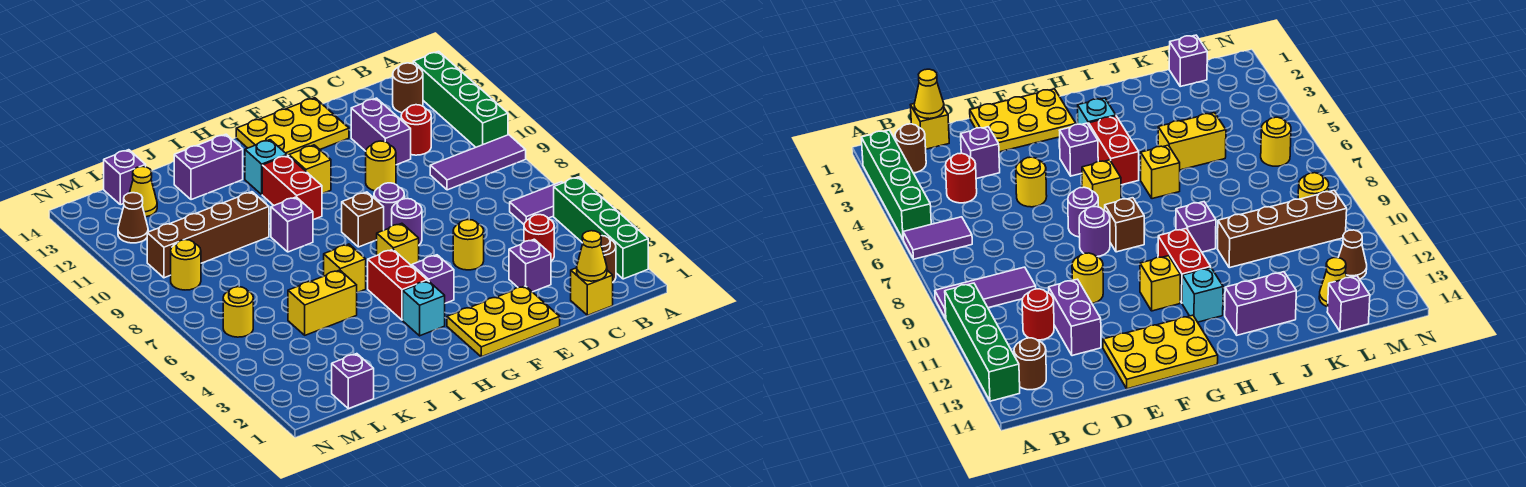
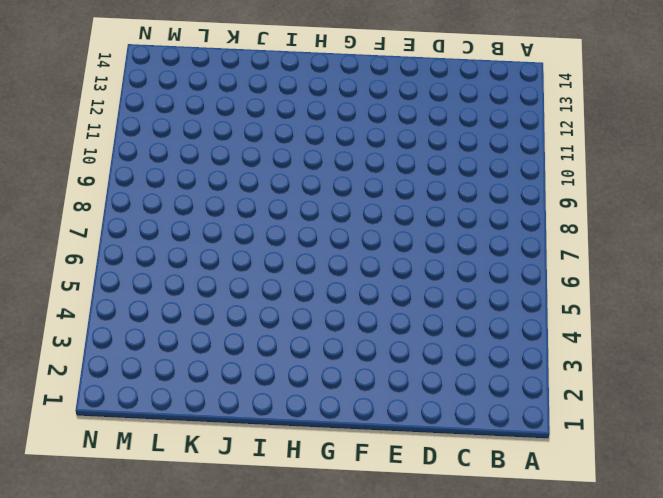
none -> green 1x4 brick [554,177,648,279]
none -> purple 1x2 tile [510,182,562,224]
none -> purple 1x3 tile [430,135,526,190]
none -> green 1x4 brick [413,51,508,147]

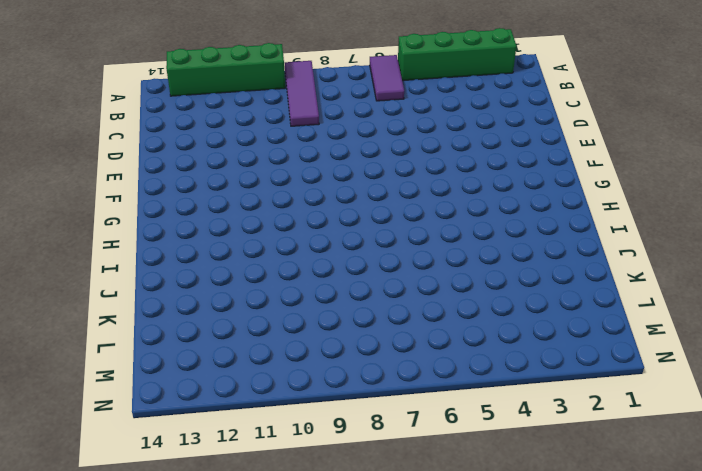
none -> brown 1x1 round brick [601,236,616,282]
none -> brown 1x1 round brick [393,63,423,113]
none -> yellow 1x1 brick [571,268,613,315]
none -> red 1x1 round brick [524,215,554,261]

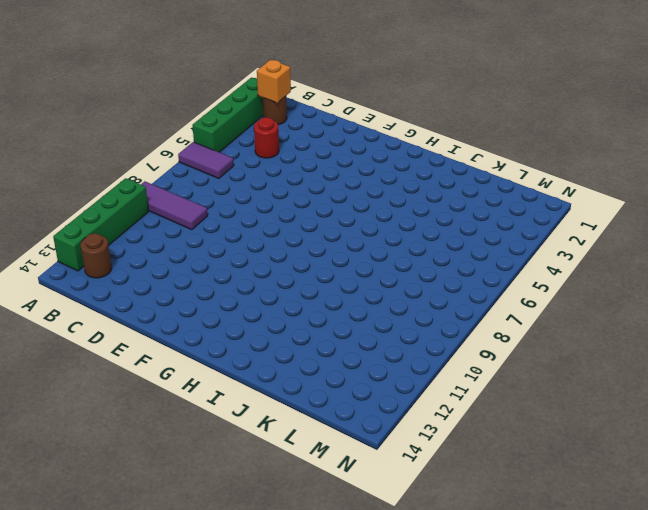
orange 1x1 brick [257,60,291,103] -> none
none -> yellow 1x1 brick [571,268,613,315]
none -> red 1x1 round brick [401,105,431,155]
none -> purple 1x1 brick [509,239,551,292]
none -> purple 1x2 brick [351,98,411,165]

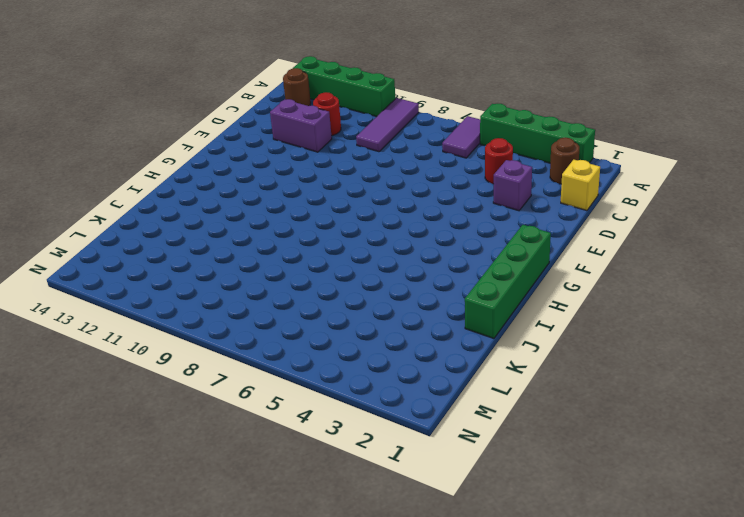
green 1x4 brick [465,225,551,339] -> yellow 2x3 plate [447,286,560,357]
none -> yellow 1x1 round brick [453,220,484,270]
none -> yellow 1x1 round brick [366,141,396,191]
none -> yellow 2x3 plate [236,98,349,156]
none -> purple 1x1 round brick [392,199,422,245]

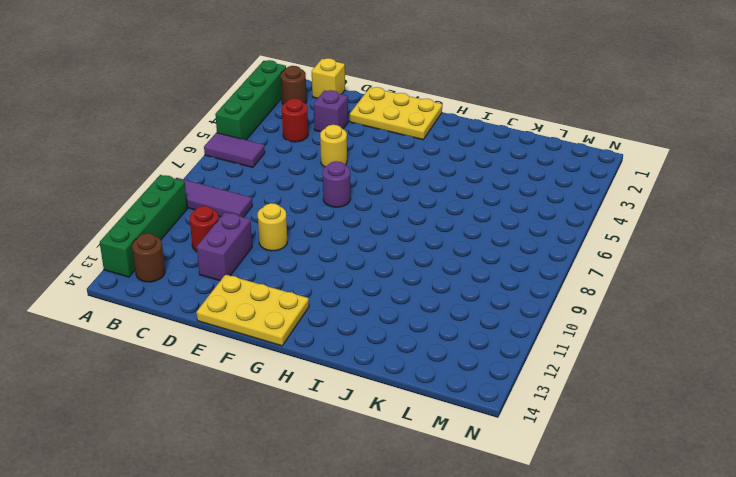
none -> purple 1x1 round brick [374,183,404,230]
none -> purple 1x1 brick [412,255,454,303]
none -> yellow 1x1 brick [377,223,419,266]
none -> brown 1x1 brick [342,192,384,247]

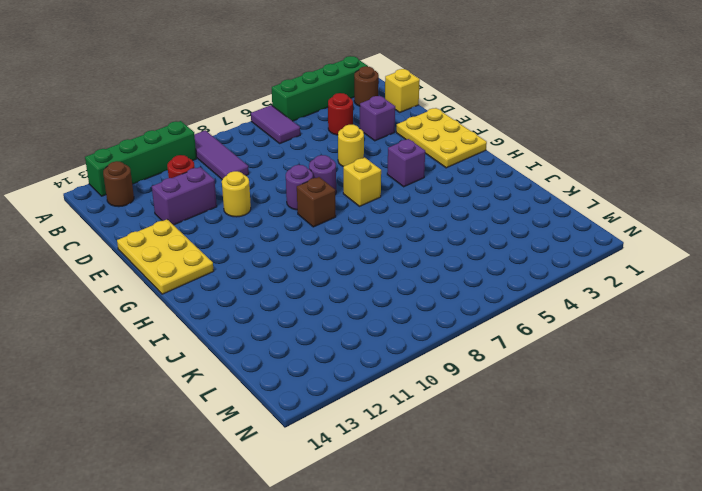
none -> yellow 1x1 brick [289,145,331,194]
none -> cyan 1x1 brick [403,281,445,336]
none -> red 1x2 brick [368,249,427,320]
none -> red 1x2 brick [262,155,322,220]

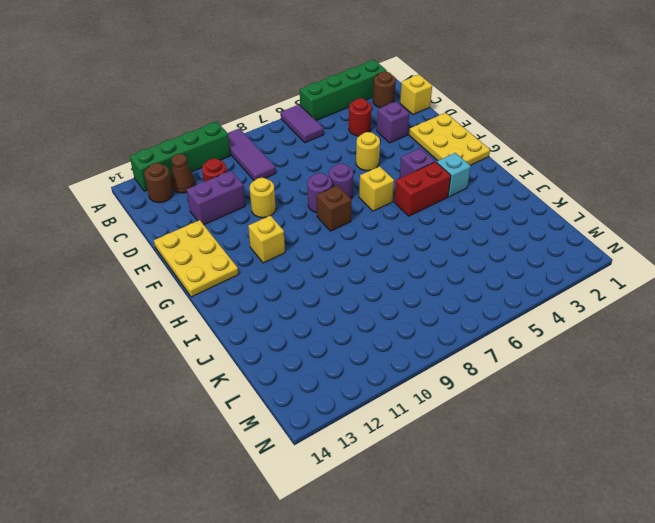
brown 1x1 cone [171,154,195,193] -> brown 1x1 cone moved to [118,193,148,243]
none -> red 1x2 brick [262,155,322,220]
none -> cyan 1x1 brick [245,140,287,194]
none -> yellow 1x1 brick [324,244,366,293]
none -> purple 1x1 brick [271,197,313,252]

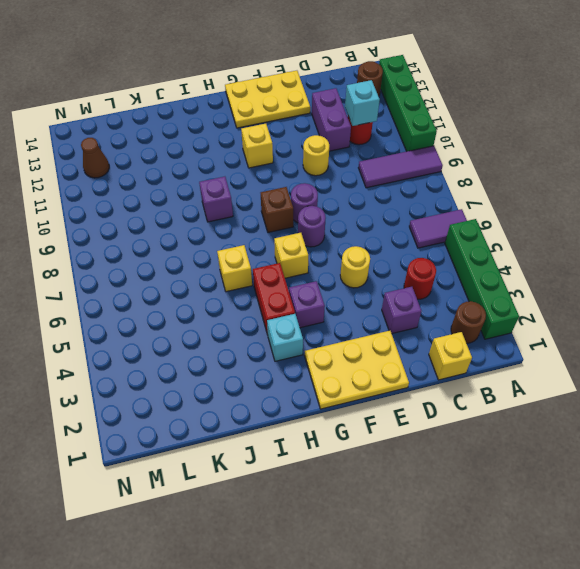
cyan 1x1 brick [345,80,380,126] -> cyan 1x1 brick moved to [245,140,287,194]
none -> red 1x2 brick [262,155,322,220]
none -> purple 1x2 brick [174,134,243,200]
none -> yellow 1x2 brick [288,270,357,335]
none -> brown 1x4 brick [147,192,269,278]

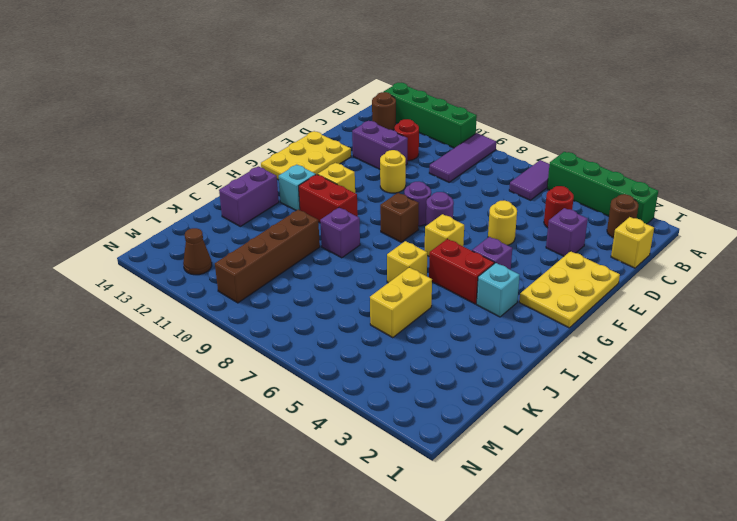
none -> purple 1x1 brick [332,354,374,409]
none -> yellow 1x1 cone [130,167,157,217]
none -> purple 1x1 brick [104,150,146,205]
none -> yellow 1x1 round brick [223,287,253,337]

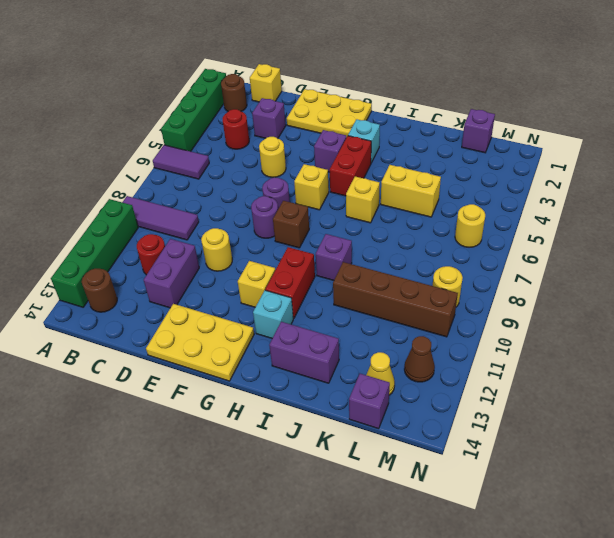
none -> yellow 1x1 cone [577,231,607,281]

